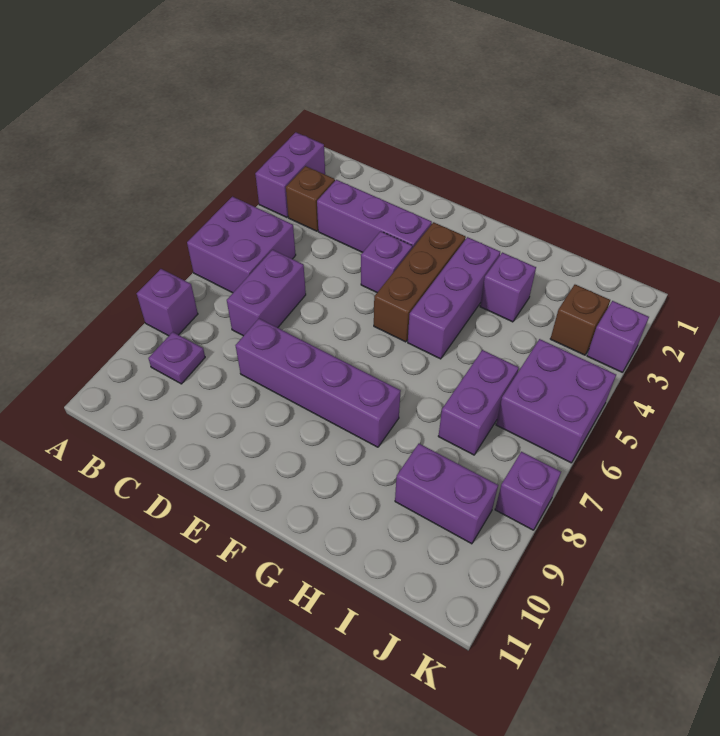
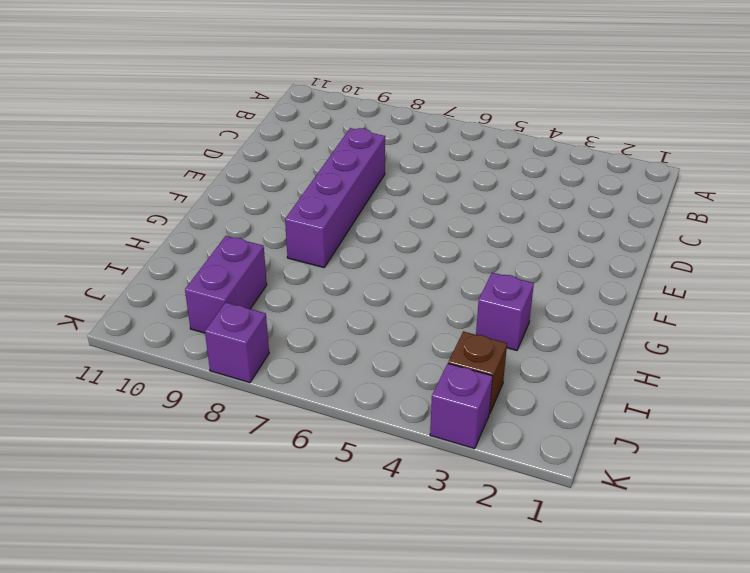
none -> purple 1x2 brick [255,132,325,217]
none -> purple 2x2 brick [187,197,296,293]
none -> purple 1x1 brick [137,269,198,336]

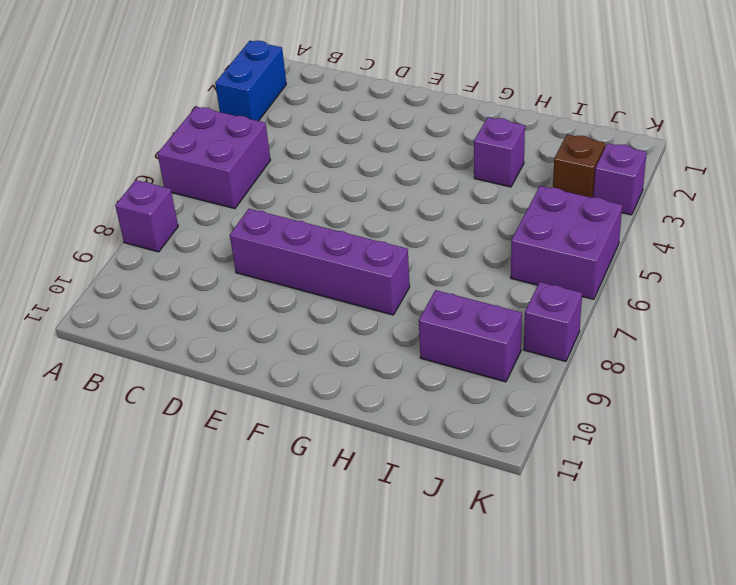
blue 1x2 brick [215,41,286,121] -> purple 1x2 brick [255,132,325,217]
none -> brown 1x1 brick [286,166,335,231]
none -> purple 1x1 plate [148,332,205,384]
none -> purple 1x3 brick [317,180,432,252]

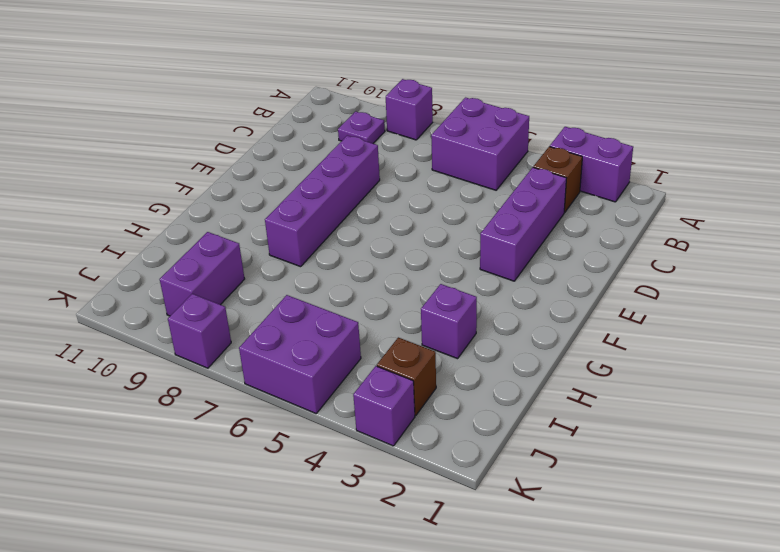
none -> purple 1x2 brick [227,250,306,336]
none -> purple 1x1 brick [361,231,412,292]
none -> brown 1x3 brick [374,222,466,342]

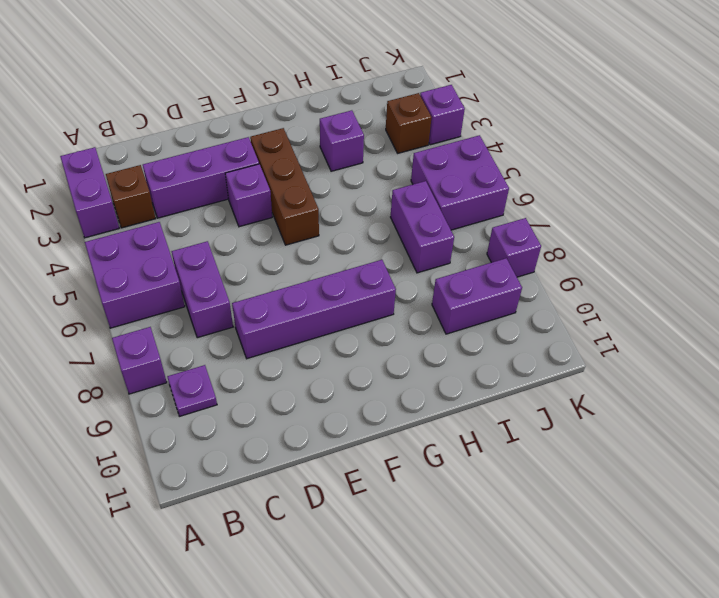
none -> purple 1x3 brick [408,237,500,359]

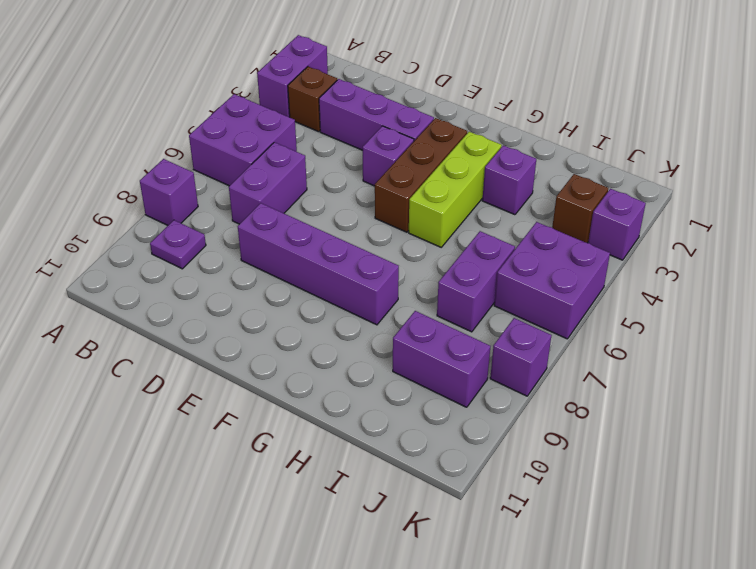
lime 1x3 brick [409,132,502,247] -> purple 1x3 brick [408,237,500,359]

